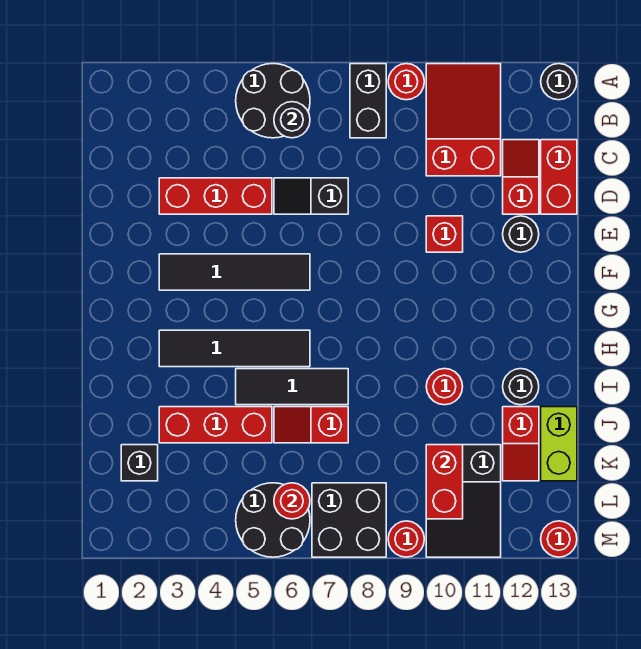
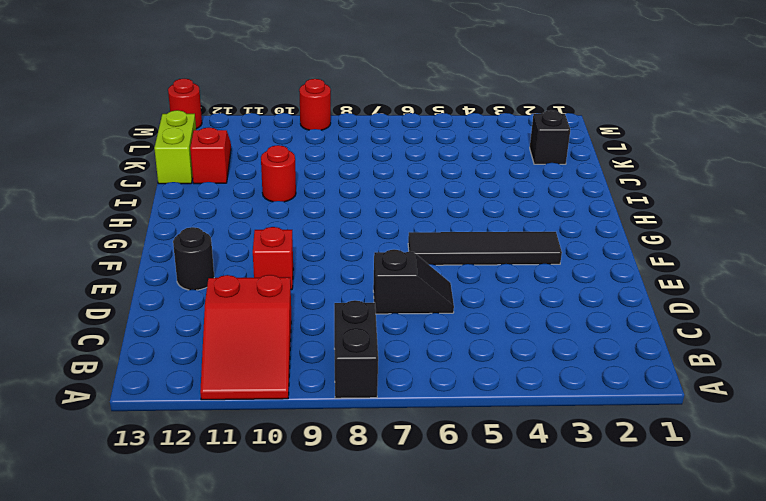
none -> black 2x2 round brick [236,64,310,138]
none -> red 1x1 round brick [388,64,424,100]
none -> black 1x1 round brick [541,64,577,100]

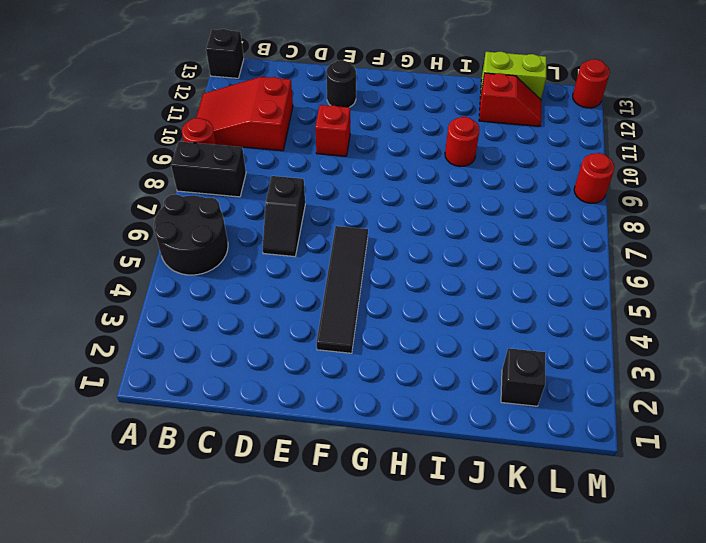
black 1x1 brick [206,29,244,78] -> black 1x1 round brick [541,64,577,100]
none -> red 1x2 slope [503,140,539,214]
none -> red 1x2 brick [541,140,577,214]
none -> red 1x3 brick [159,178,272,214]

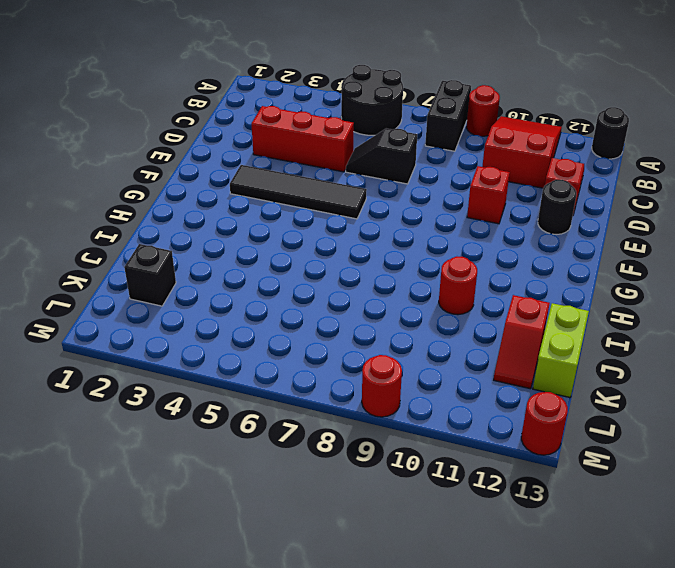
none -> red 1x2 brick [541,140,577,214]
none -> black 1x4 tile [159,330,310,367]
none -> black 1x3 tile [236,369,348,405]

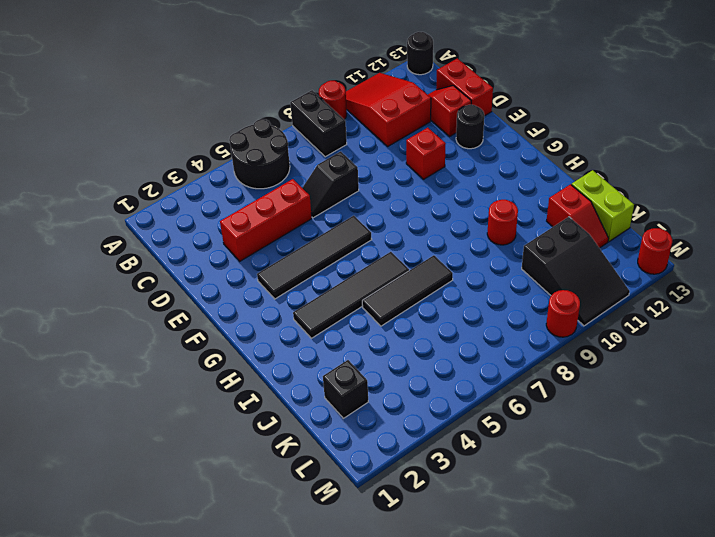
none -> black 1x1 round brick [503,369,539,405]
none -> red 1x3 brick [159,407,272,443]
none -> red 1x2 slope [274,407,348,443]

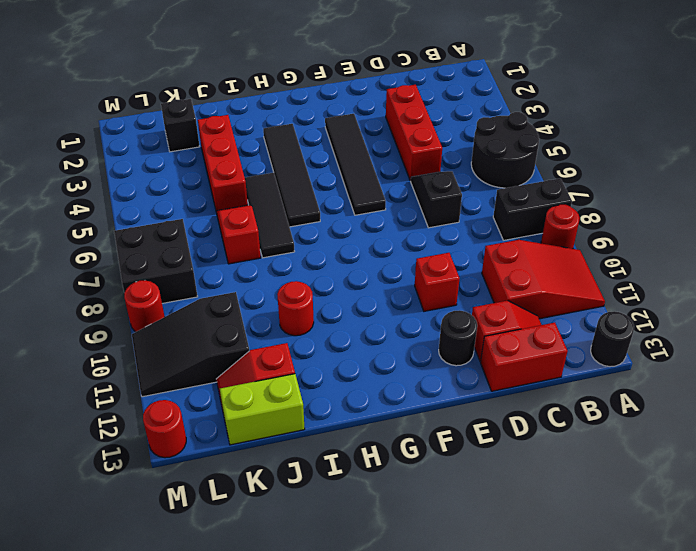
none -> black 1x1 round brick [503,369,539,405]
none -> black 2x2 round brick [236,483,310,557]
none -> black 1x1 round brick [274,102,310,138]

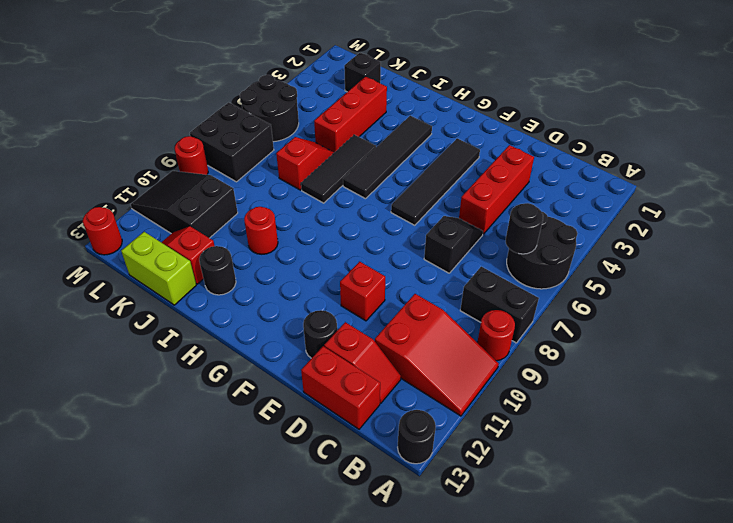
none -> red 1x2 brick [426,445,463,519]
none -> red 1x1 round brick [274,483,310,519]

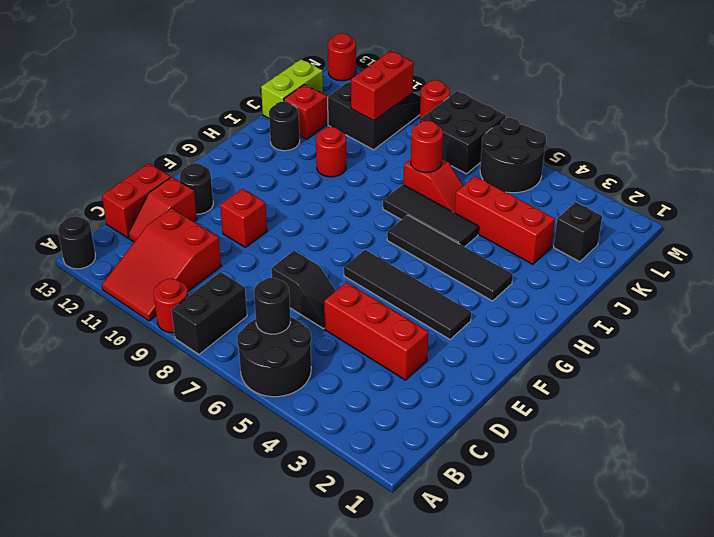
red 1x1 round brick [411,121,443,173] -> red 1x1 round brick moved to [274,483,310,519]

